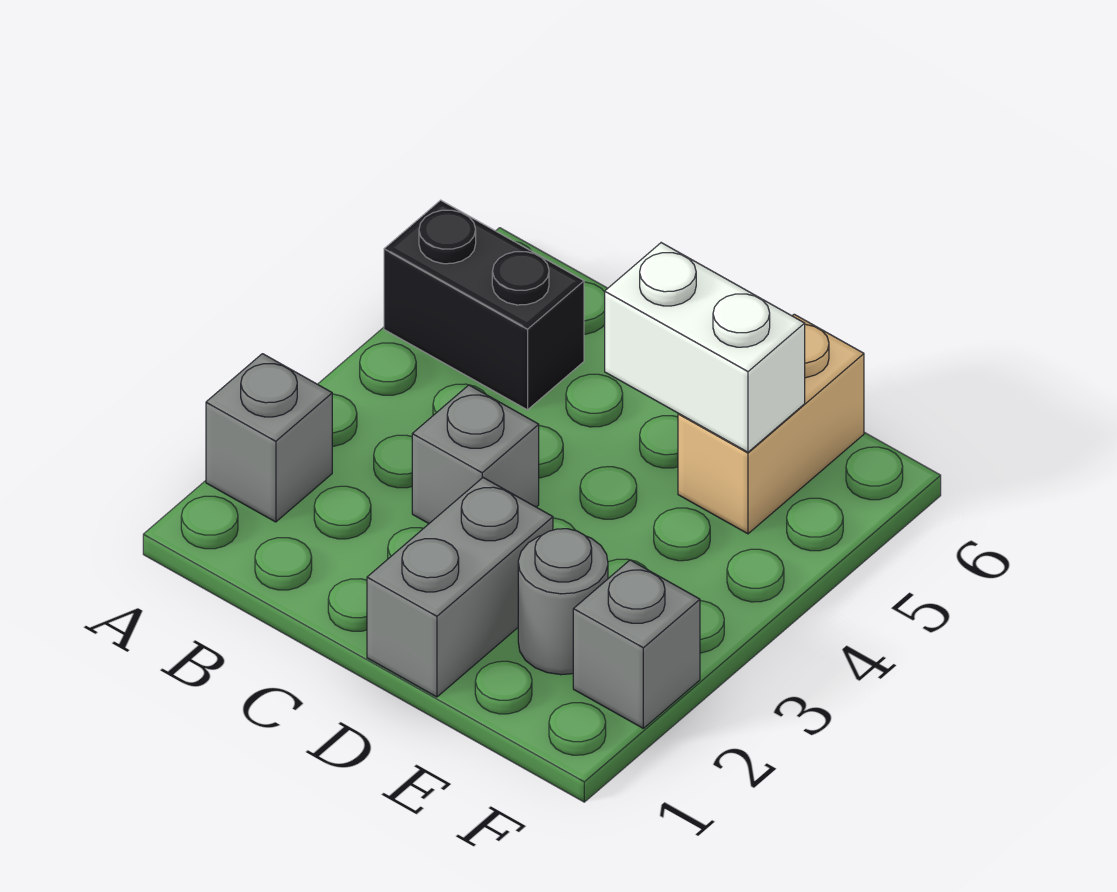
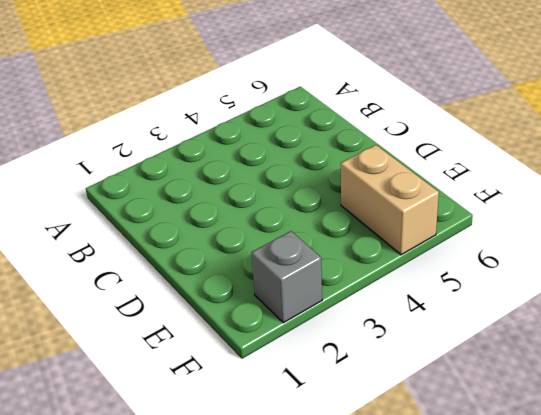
tan 1x2 brick [341,145,439,255] -> tan 1x2 brick turned to [678,314,864,534]
none -> grey 1x1 brick [206,354,332,522]
none -> black 1x2 brick [384,200,584,410]

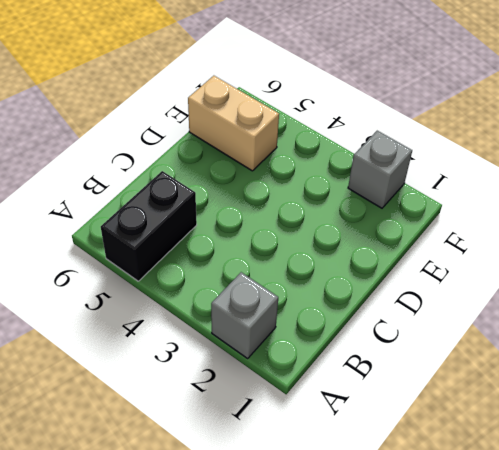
none -> grey 1x1 brick [412,385,539,523]
none -> grey 1x2 brick [367,478,553,697]

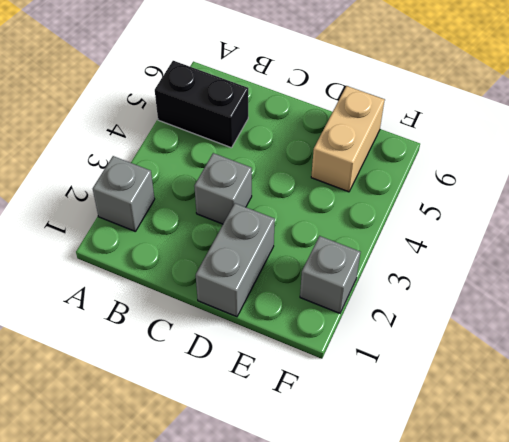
none -> grey 1x1 round brick [518,529,608,675]
none -> white 1x2 brick [605,243,805,452]

